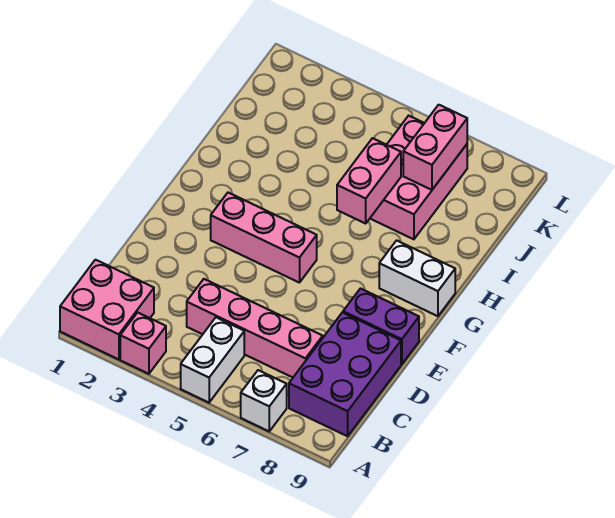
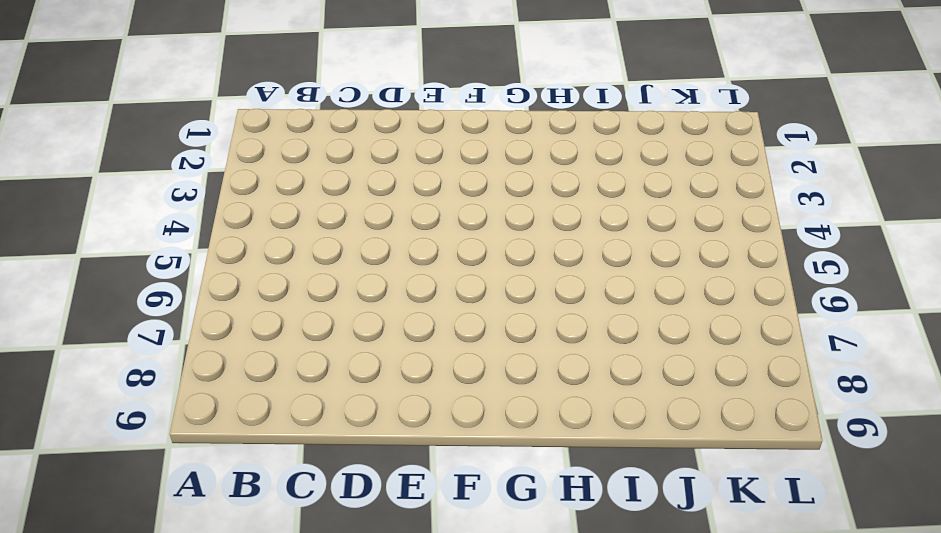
none -> pink 2x2 brick [60,260,154,359]
none -> pink 1x1 brick [120,312,166,374]
none -> white 1x2 brick [181,317,244,403]

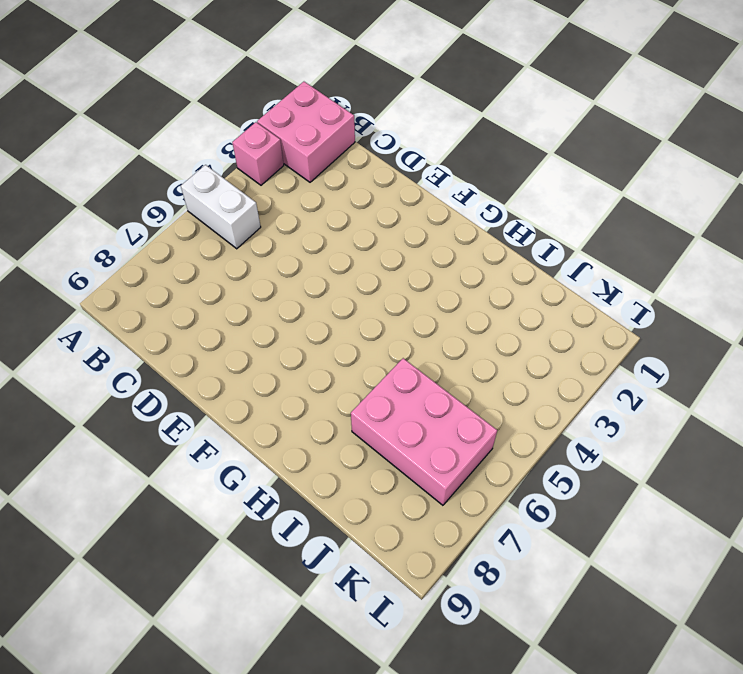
none -> white 1x1 brick [241,370,287,431]
none -> purple 2x3 brick [289,312,401,436]
none -> pink 1x4 brick [187,279,323,377]

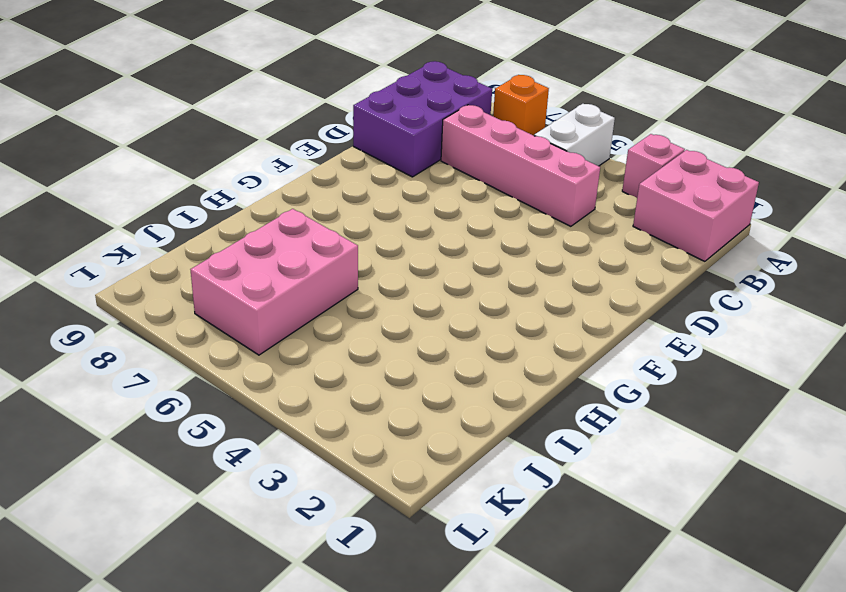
orange 1x1 brick [493,75,549,136] -> white 1x1 brick [241,370,287,431]
none -> purple 1x2 brick [343,289,419,364]
none -> pink 1x3 brick [211,193,317,283]
none -> white 1x2 brick [379,240,455,316]

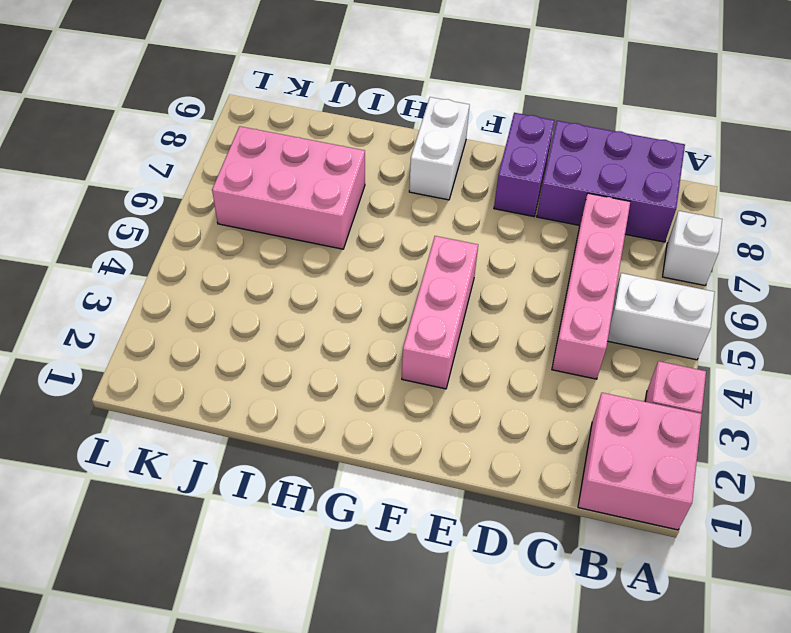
none -> pink 1x2 brick [337,138,401,223]
none -> pink 1x2 brick [403,105,467,190]

